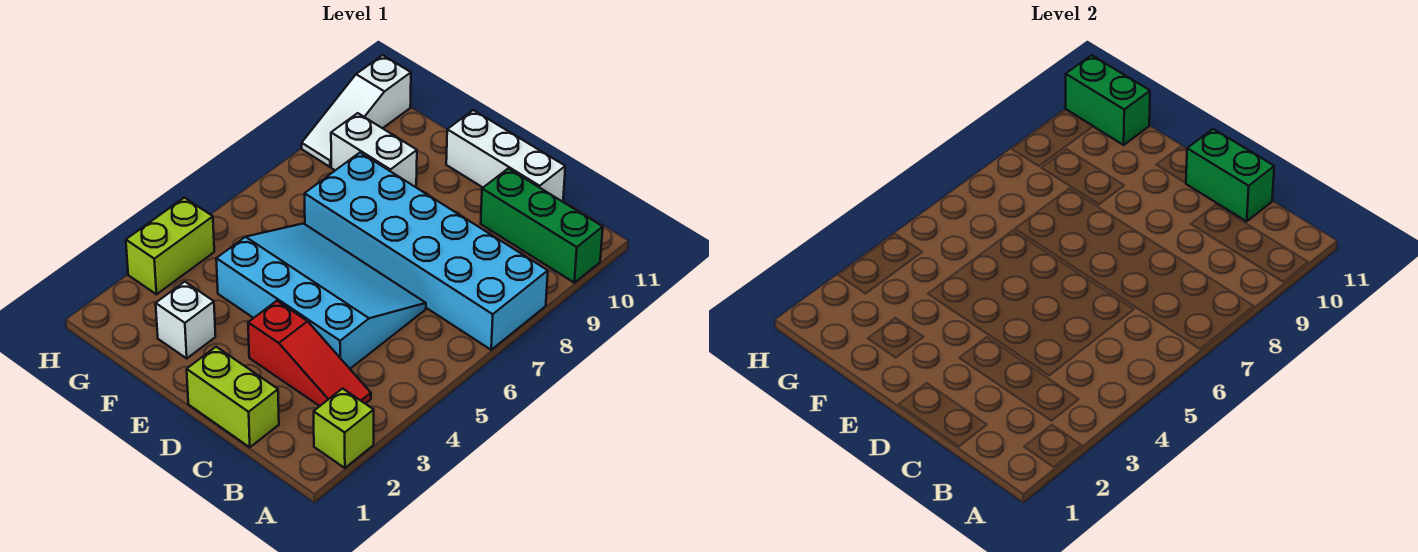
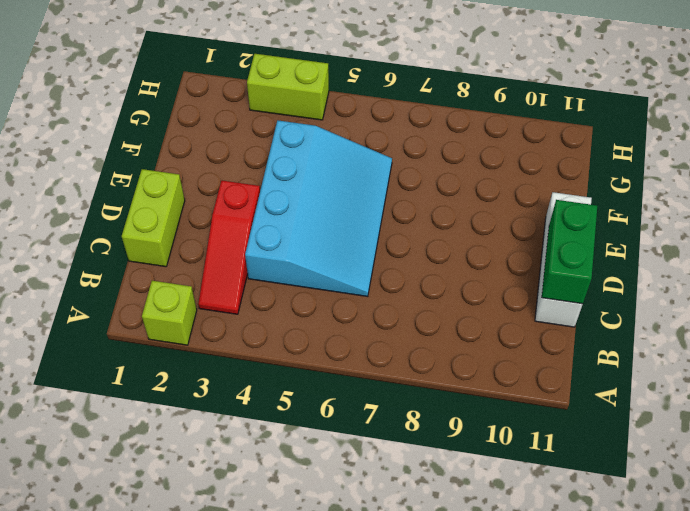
none -> cyan 2x6 brick [305,153,548,350]
none -> green 1x3 brick [481,169,603,283]
none -> white 1x1 brick [156,282,216,358]

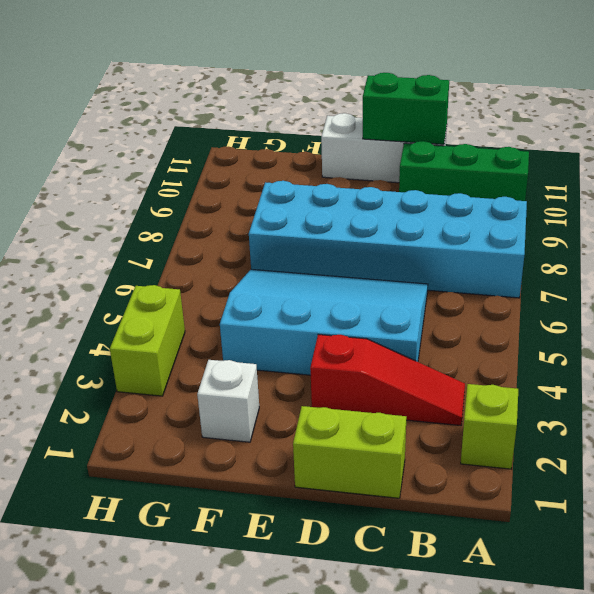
none -> white 1x2 brick [331,113,417,187]
none -> white 1x3 slope [302,55,411,167]
none -> green 1x2 brick [1066,55,1150,145]

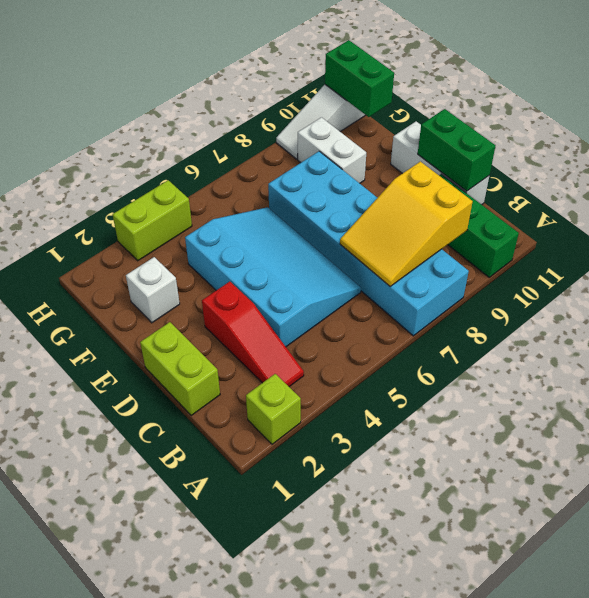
yellow 2x3 slope [340,161,473,286] -> none

